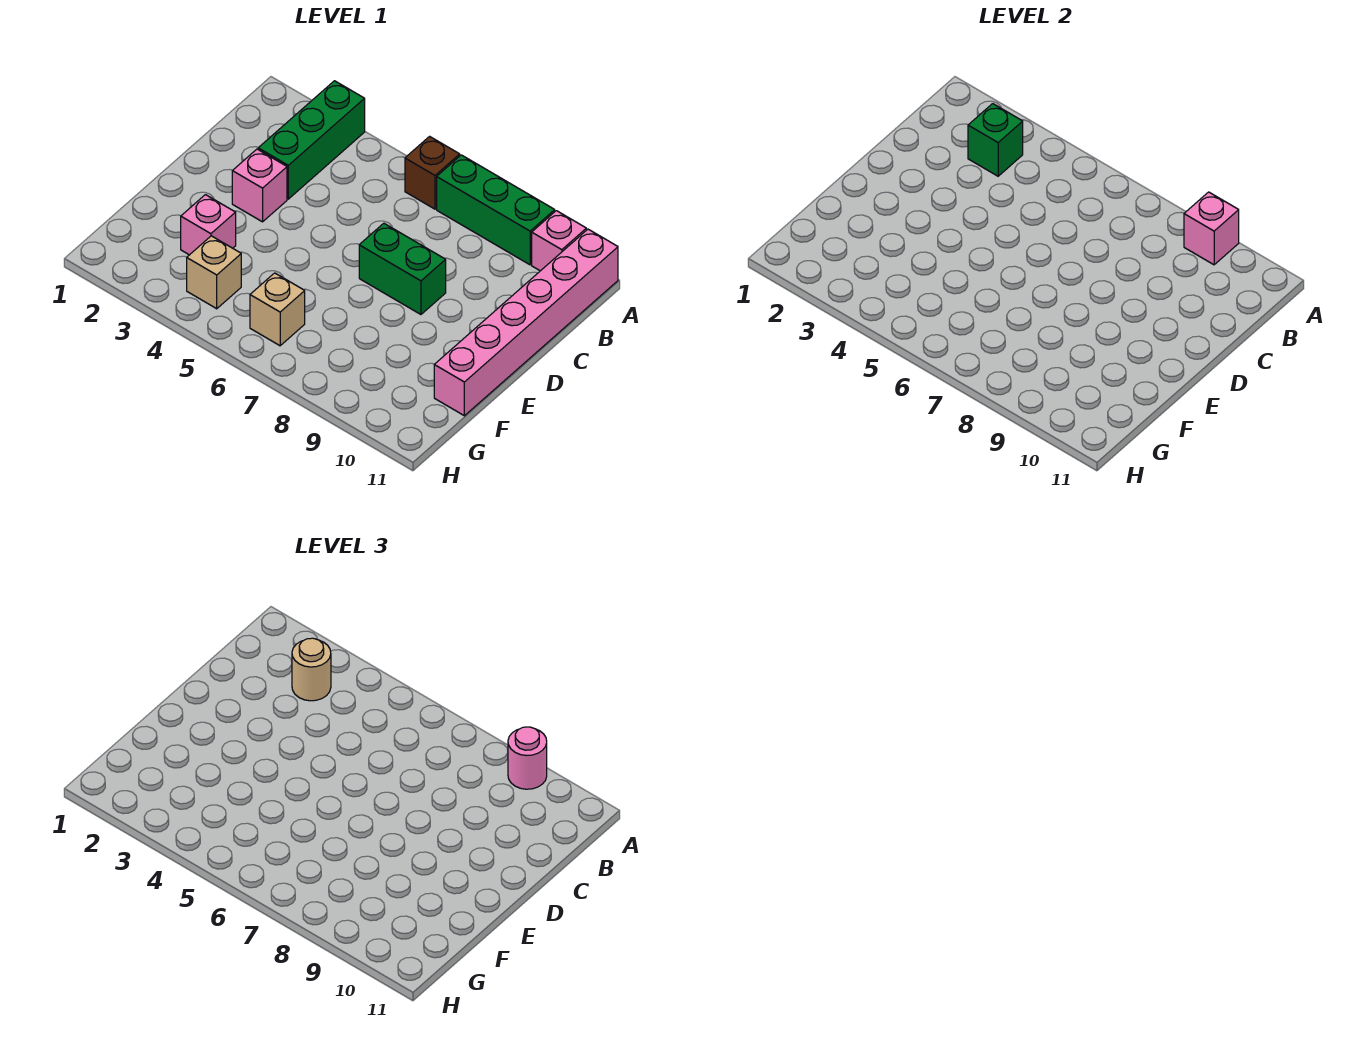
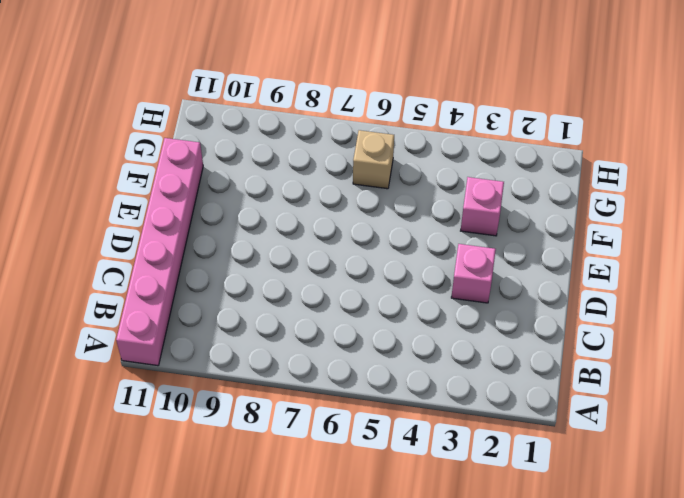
none -> green 1x3 brick [258,81,365,199]
none -> brown 1x1 brick [405,136,460,209]
none -> green 1x3 brick [437,155,555,265]

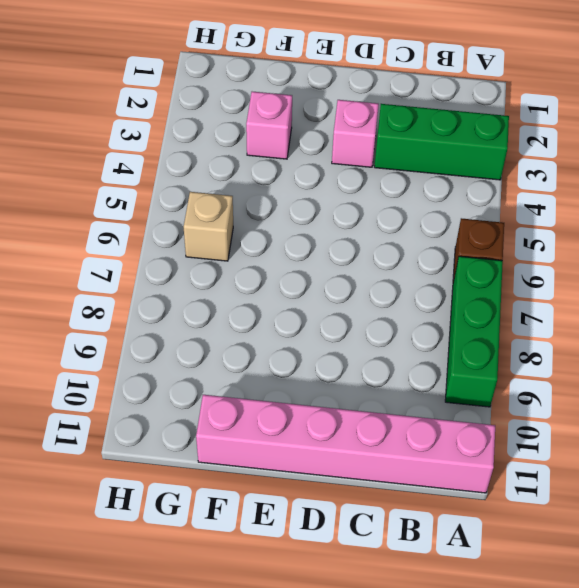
none -> pink 1x1 brick [532,211,586,271]
none -> green 1x2 brick [359,223,446,314]
none -> tan 1x1 brick [187,236,241,309]

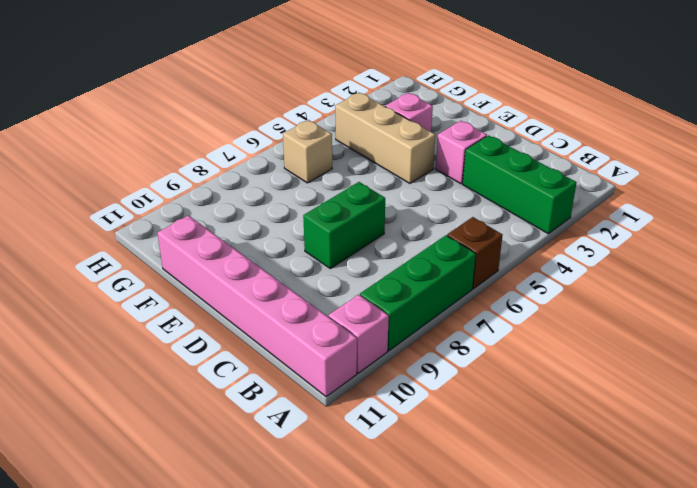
tan 1x3 brick [335,93,435,183] -> tan 1x1 brick [187,236,241,309]
none -> pink 1x1 brick [1184,192,1239,265]
none -> green 1x1 brick [968,104,1023,176]
none -> pink 1x1 round brick [508,727,547,789]

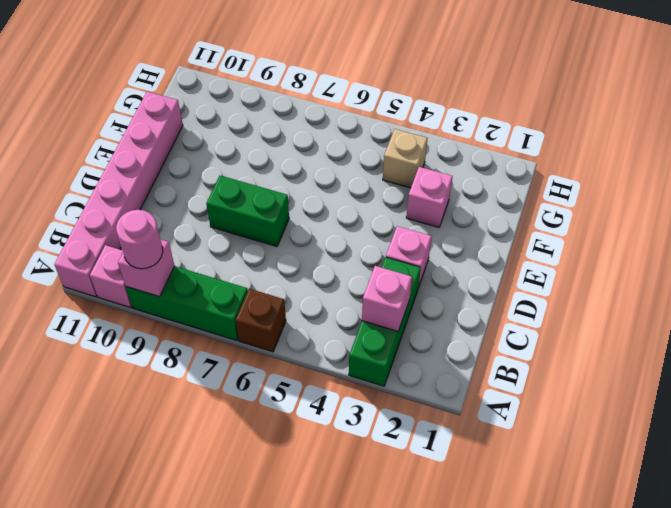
pink 1x1 brick [362,266,412,331] -> green 1x1 brick [968,104,1023,176]
none -> tan 1x1 brick [250,273,305,346]
none -> tan 1x1 round brick [292,638,331,701]

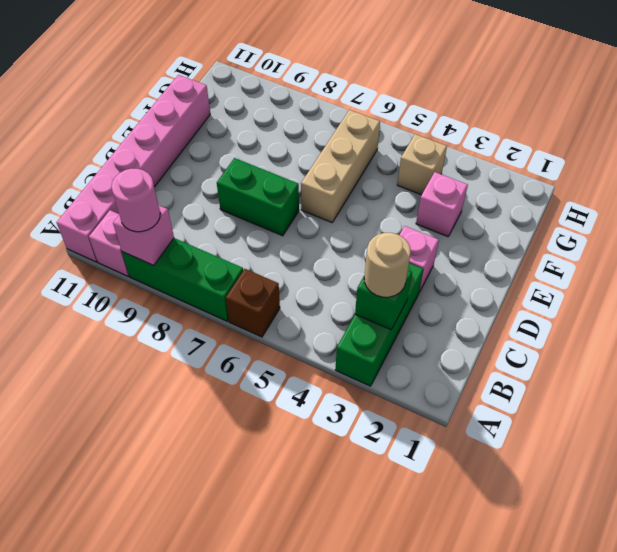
tan 1x3 brick [301,110,380,223] -> tan 1x1 brick [250,273,305,346]

